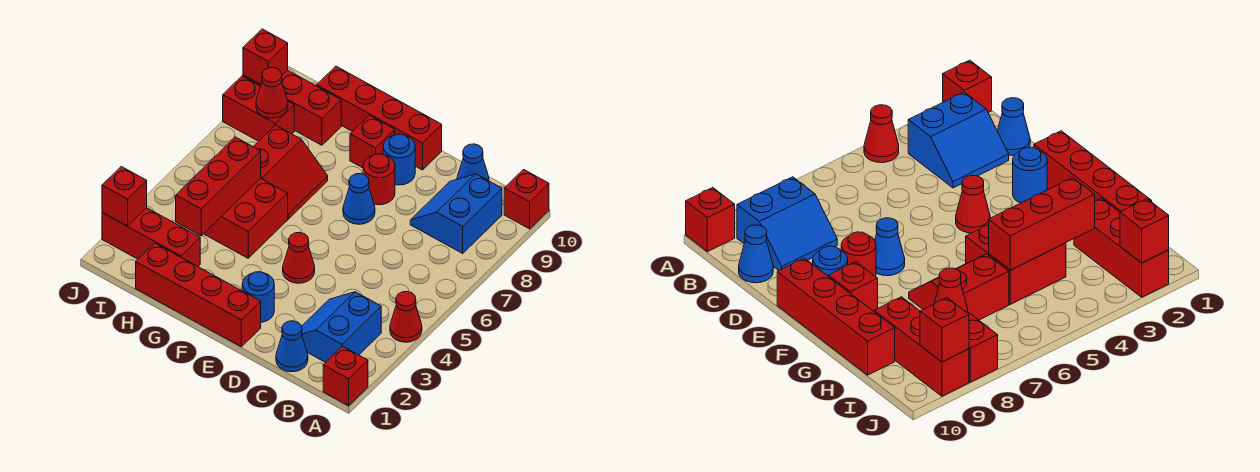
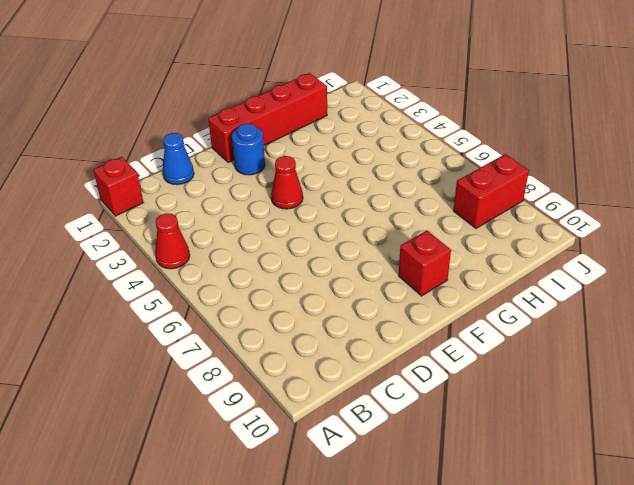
none -> red 1x1 brick [504,170,549,229]
none -> blue 2x2 slope [301,292,381,362]
none -> blue 2x2 slope [410,174,502,253]

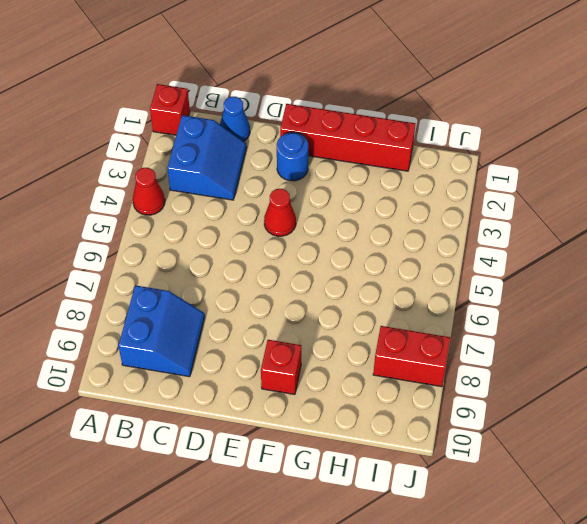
none -> red 1x1 brick [504,170,549,229]
none -> blue 1x1 cone [457,144,489,181]
none -> blue 1x1 cone [343,174,375,224]

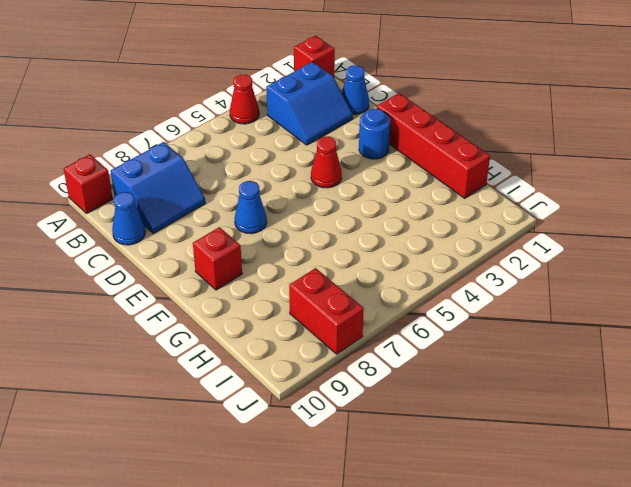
none -> red 1x1 round brick [363,154,395,205]
none -> blue 1x1 round brick [383,134,415,185]
none -> red 1x4 brick [317,66,442,170]

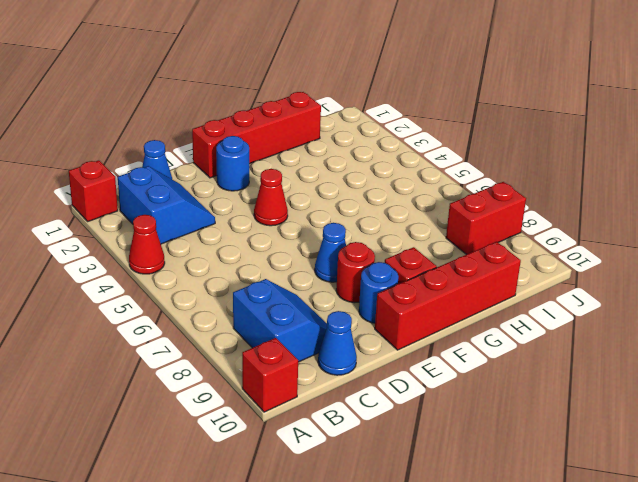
none -> red 2x2 brick [204,178,288,258]
none -> red 2x2 slope [253,125,328,219]
none -> red 1x3 brick [102,208,200,266]

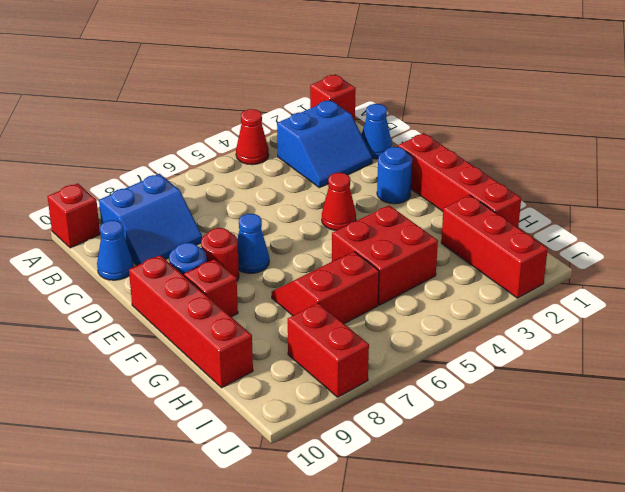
none -> red 1x3 brick [243,70,341,145]
none -> red 1x3 brick [176,137,261,236]
none -> red 1x1 cone [256,68,288,118]

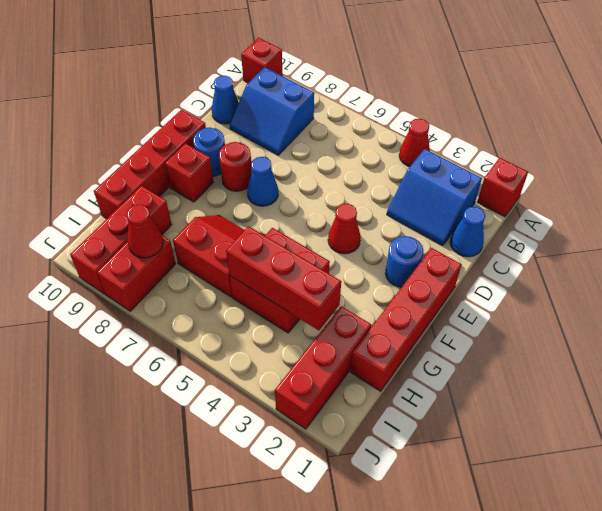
none -> red 1x1 brick [102,167,147,226]
none -> red 1x1 brick [243,29,288,84]

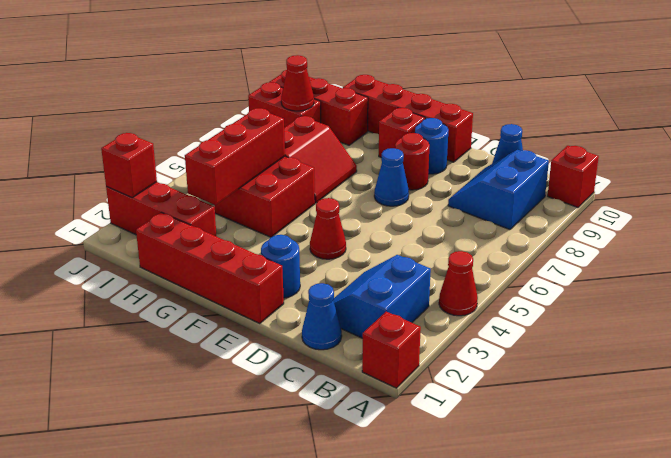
none -> red 1x1 brick [243,29,288,84]

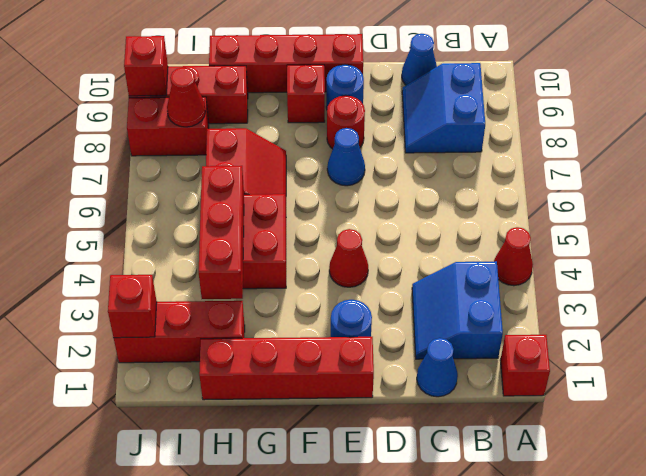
none -> red 1x1 brick [504,170,549,229]

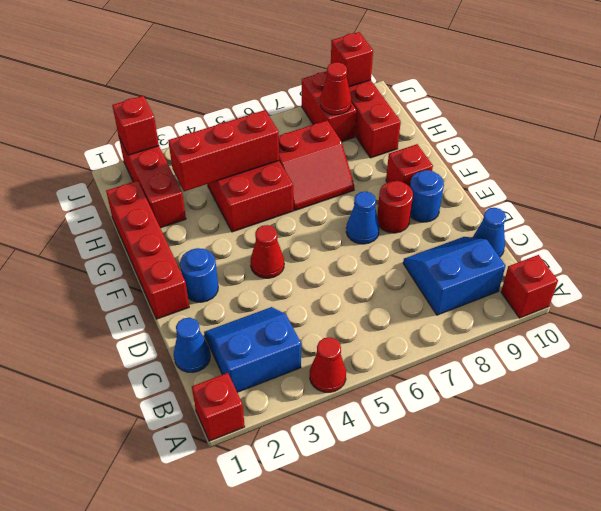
none -> red 1x4 brick [317,66,442,170]

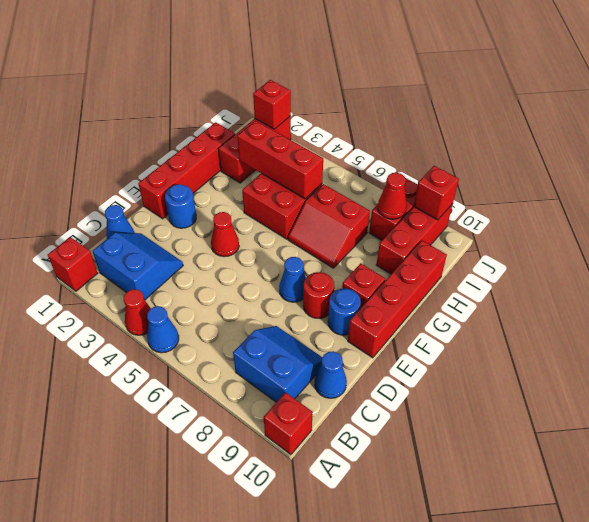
blue 1x1 cone [147,306,179,353] -> none

